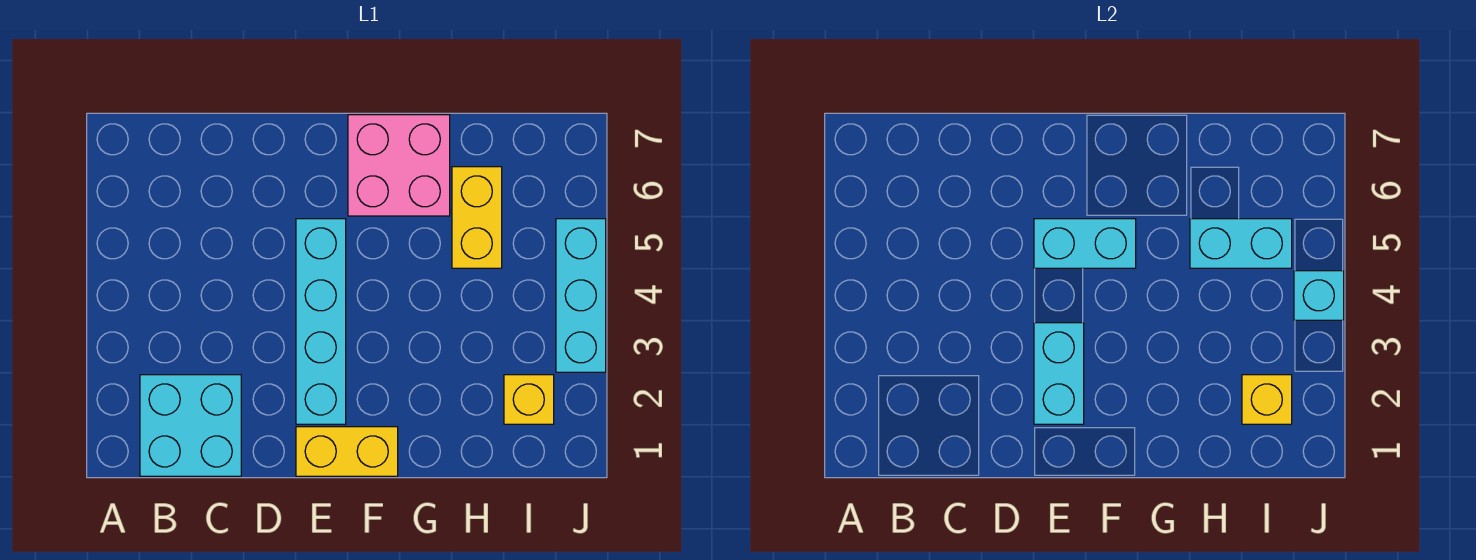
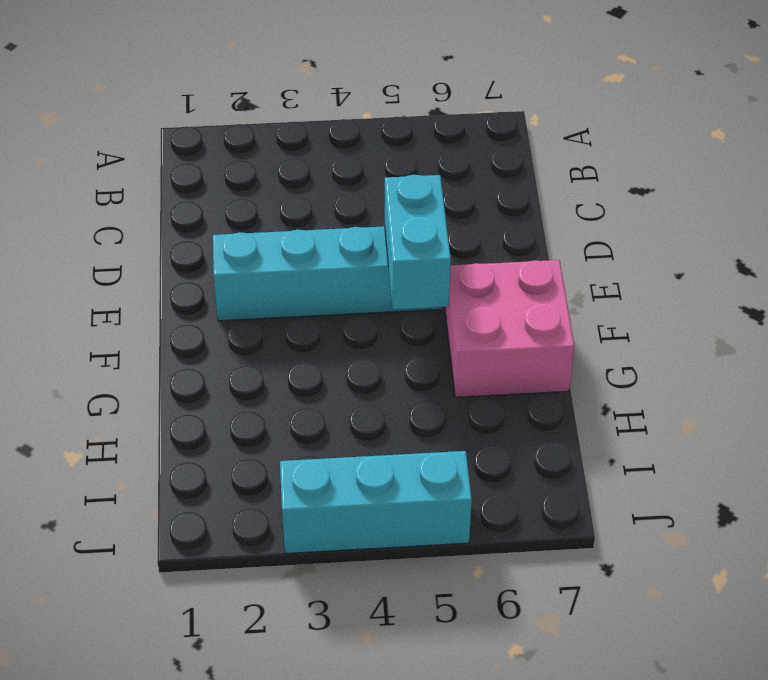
none -> cyan 2x2 brick [140,375,241,476]
none -> yellow 1x2 brick [296,427,398,476]
none -> yellow 1x2 brick [452,167,502,268]

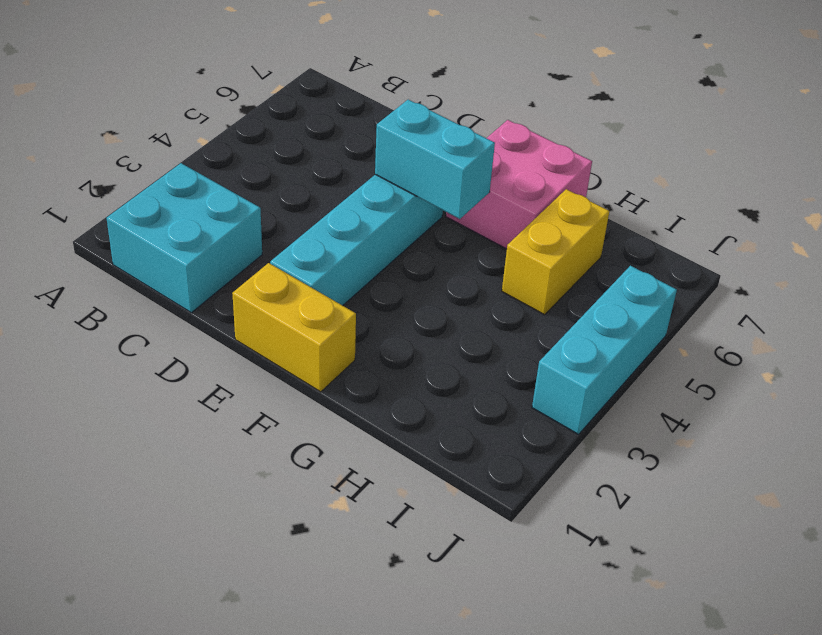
none -> yellow 1x1 brick [504,375,554,424]
none -> cyan 1x2 brick [1034,323,1084,424]
none -> cyan 1x2 brick [1190,219,1292,268]

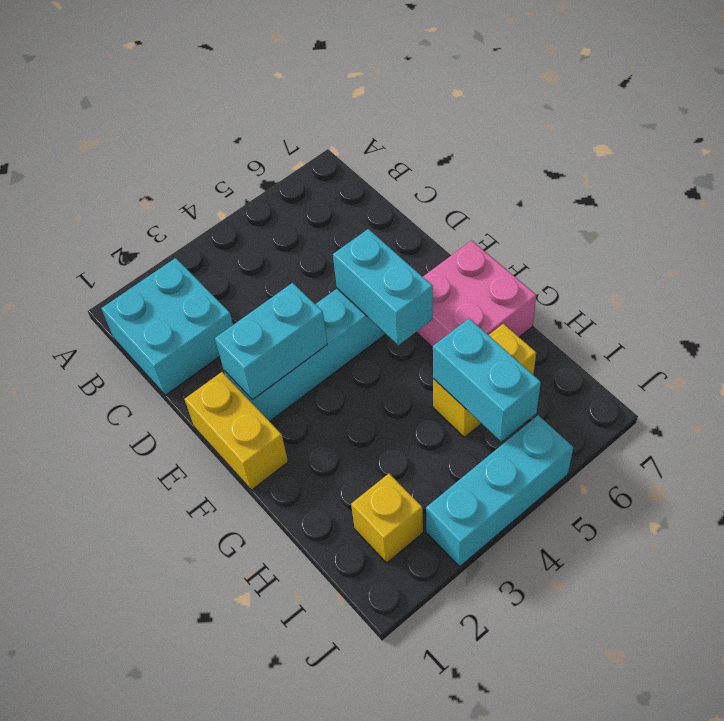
none -> yellow 1x1 brick [1242,375,1292,424]
none -> cyan 1x1 brick [1294,271,1344,320]

